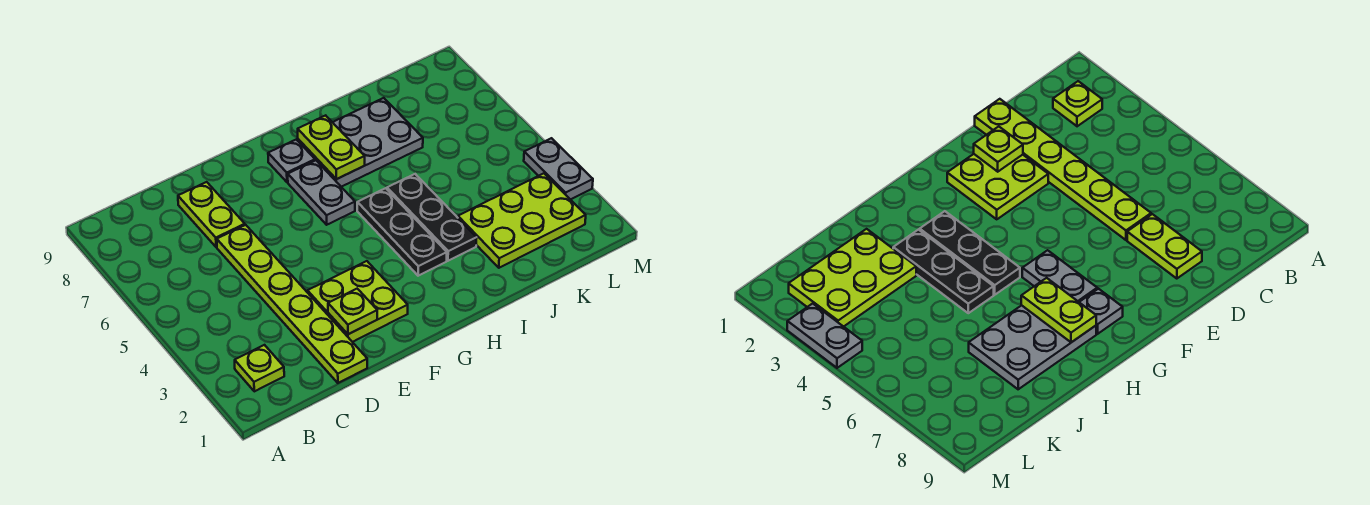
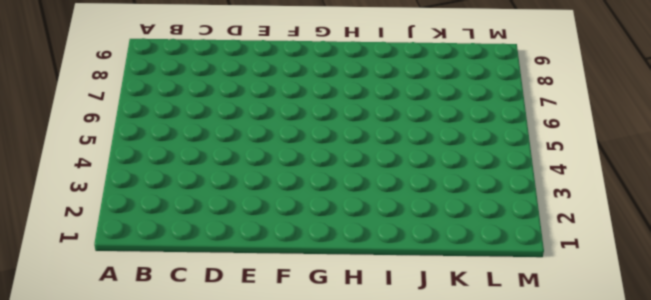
none -> lime 1x1 plate [235,345,284,391]
none -> lime 1x6 plate [217,225,367,383]
none -> lime 1x2 plate [178,182,245,247]

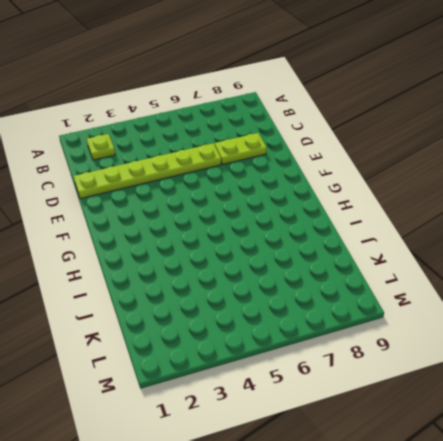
none -> lime 2x2 plate [308,261,408,342]
none -> grey 1x2 plate [288,160,355,225]
none -> grey 1x1 plate [268,140,315,182]

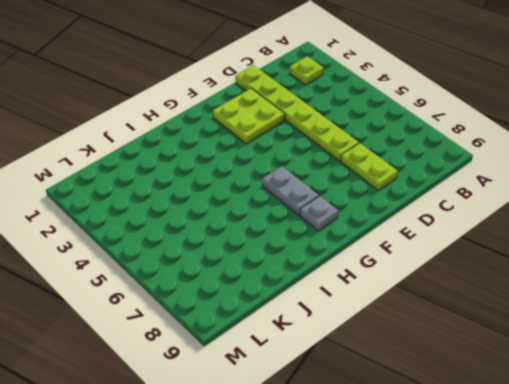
none -> black 1x3 plate [357,188,447,276]
none -> grey 2x3 plate [298,98,423,187]
none -> black 1x3 plate [387,174,477,261]

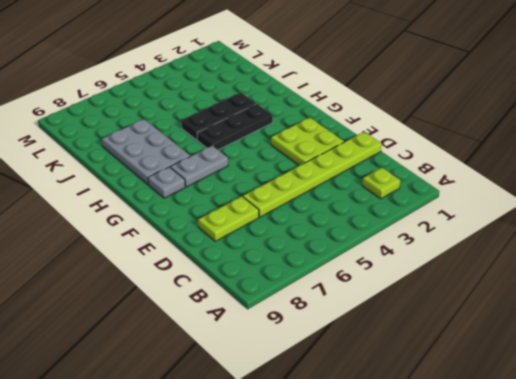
none -> lime 2x3 plate [458,173,586,268]
none -> grey 1x2 plate [524,138,593,200]
none -> lime 1x1 plate [328,289,377,334]

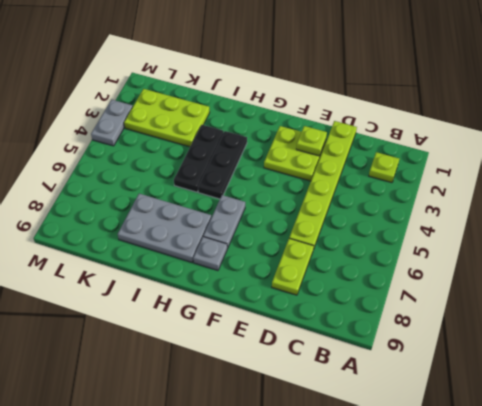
none -> lime 1x2 plate [298,115,365,179]

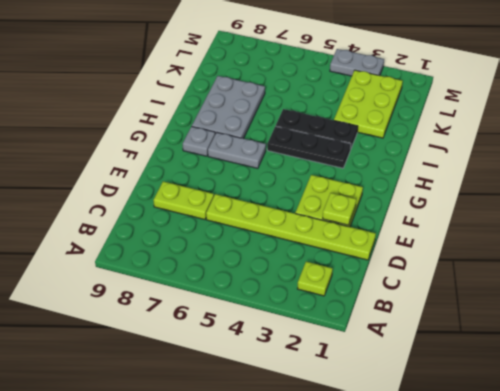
none -> lime 1x2 plate [298,115,365,179]

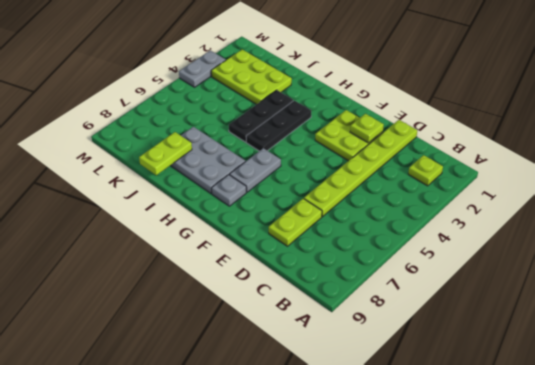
lime 1x2 plate [139,132,192,175] -> lime 1x2 plate moved to [298,115,365,179]

